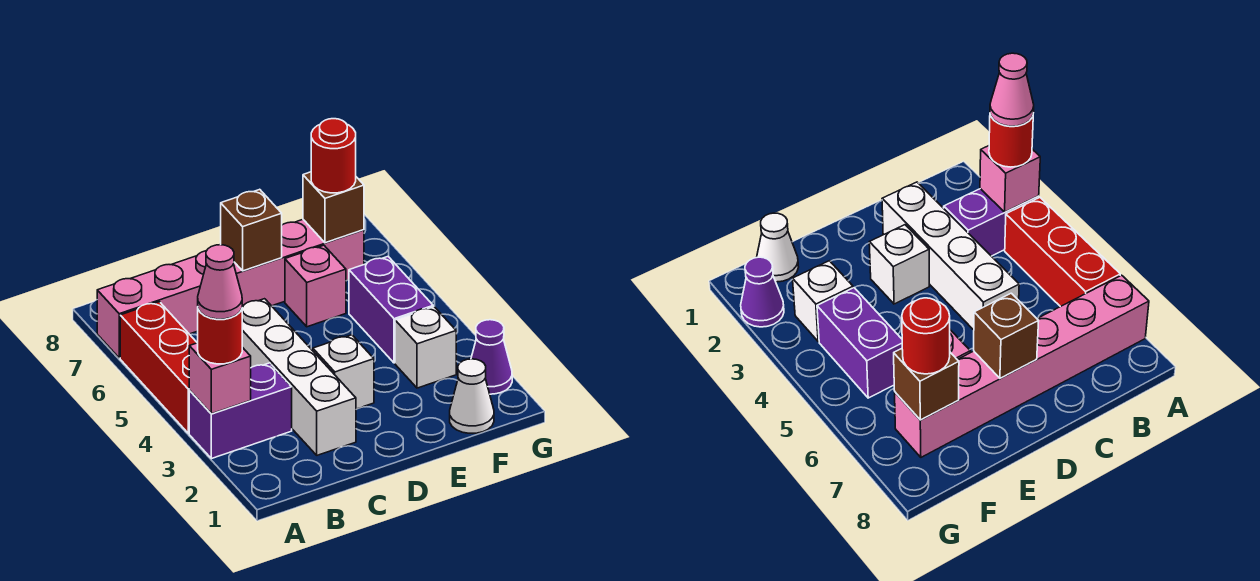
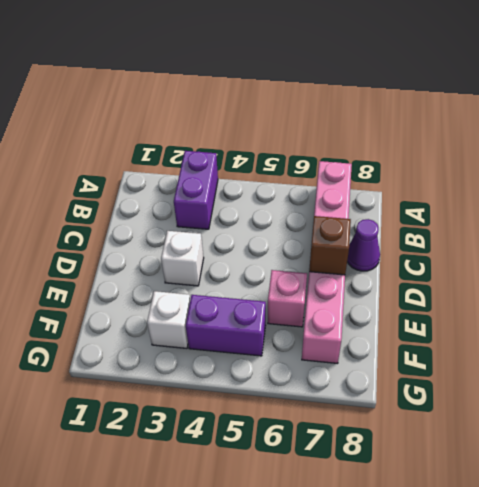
purple 1x1 cone [347,219,380,271] -> purple 1x1 cone moved to [471,320,512,394]
none -> red 1x3 brick [120,302,197,433]
none -> white 1x4 brick [242,299,356,455]
none -> white 1x1 cone [450,359,494,433]

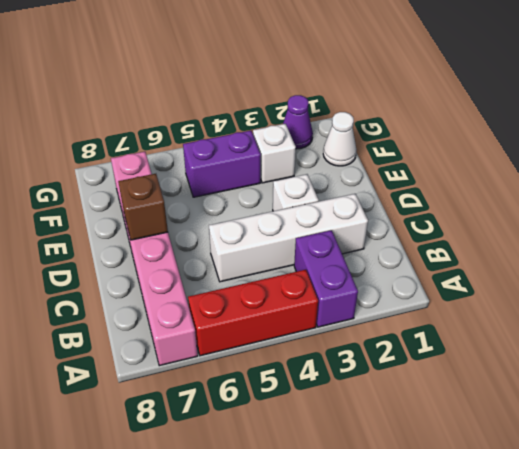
none -> pink 1x1 brick [285,245,346,327]
none -> pink 1x1 brick [189,343,251,414]
none -> brown 1x1 brick [303,172,364,243]

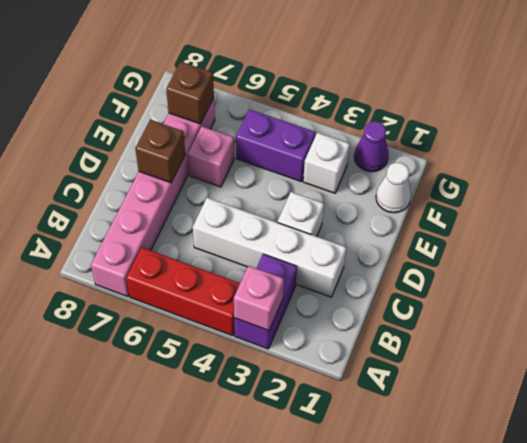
none -> red 1x1 round brick [198,309,242,364]
none -> red 1x1 round brick [311,119,356,193]
none -> pink 1x1 cone [198,245,242,319]

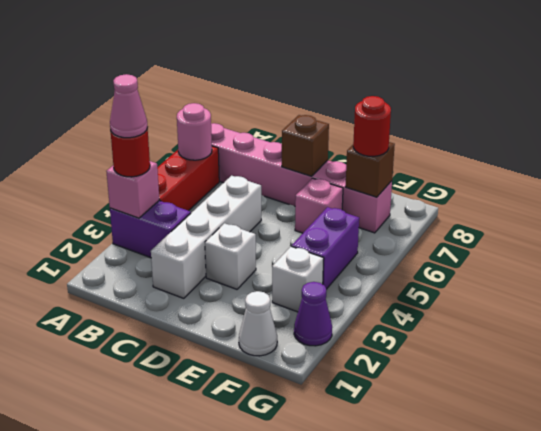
pink 1x1 round brick [177,103,212,160] -> none

